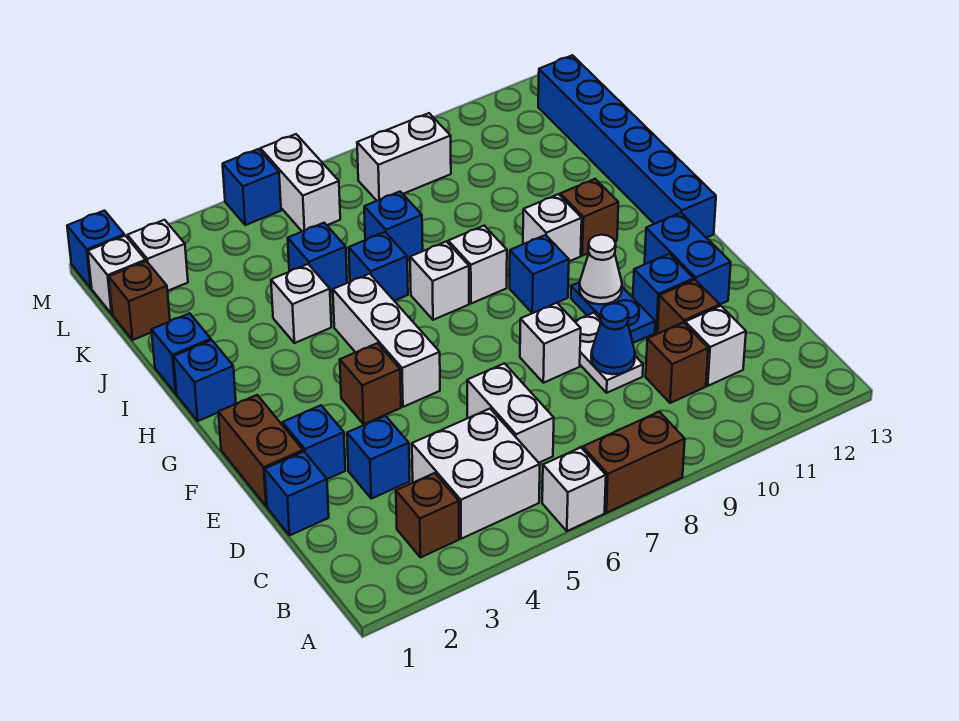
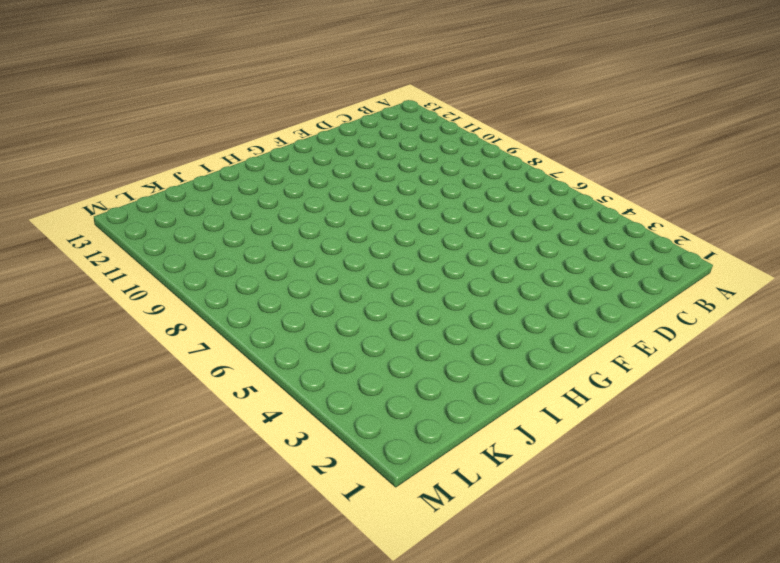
none -> white 1x1 brick [542,447,606,531]
none -> brown 1x2 brick [583,412,685,513]
none -> brown 1x1 brick [396,473,459,557]
none -> white 2x2 brick [412,409,540,539]

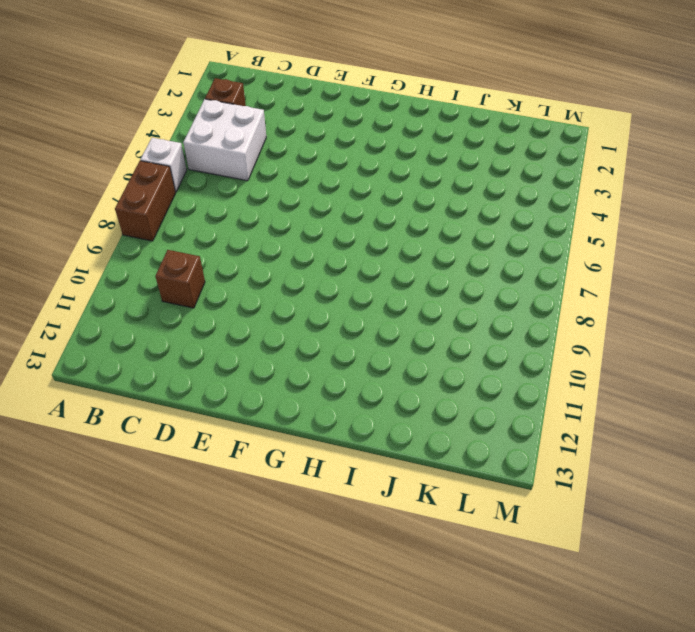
none -> white 1x2 brick [467,363,554,463]
none -> white 1x1 brick [685,306,746,386]
none -> blue 1x1 brick [265,452,329,535]
none -> blue 1x1 brick [347,416,410,499]

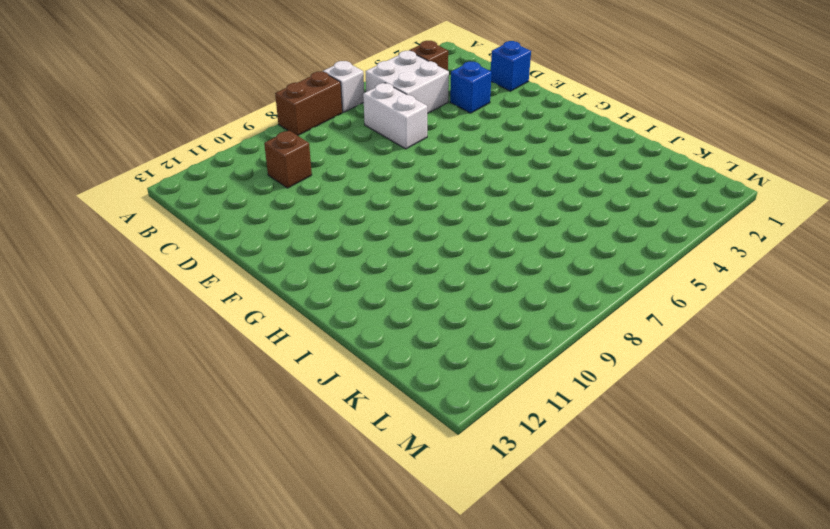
none -> white 1x1 brick [685,306,746,386]
none -> white 1x2 plate [575,313,643,393]
none -> brown 1x1 brick [658,280,720,333]
none -> brown 1x2 brick [218,395,303,506]

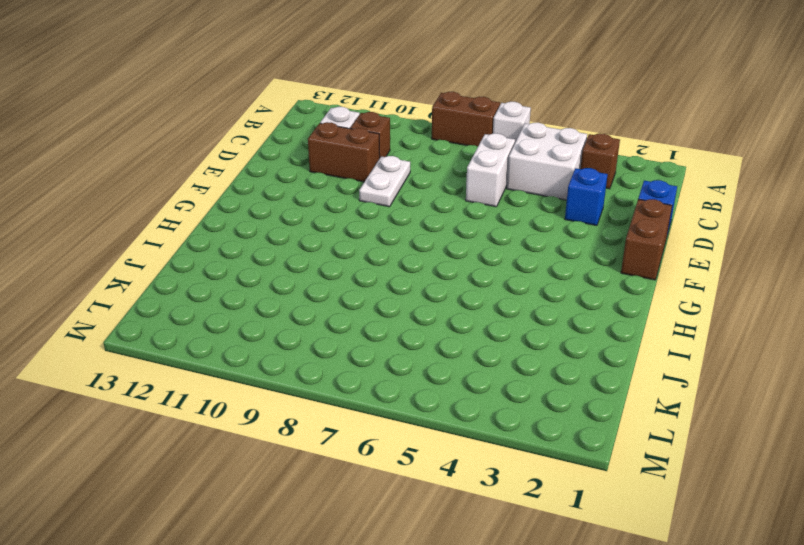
brown 1x2 brick [308,122,380,182] -> brown 1x1 brick [658,280,720,333]
none -> blue 1x1 brick [283,405,345,479]
none -> white 1x1 brick [520,303,581,383]
none -> blue 1x2 plate [571,282,655,343]
none -> blue 1x1 brick [633,254,694,333]

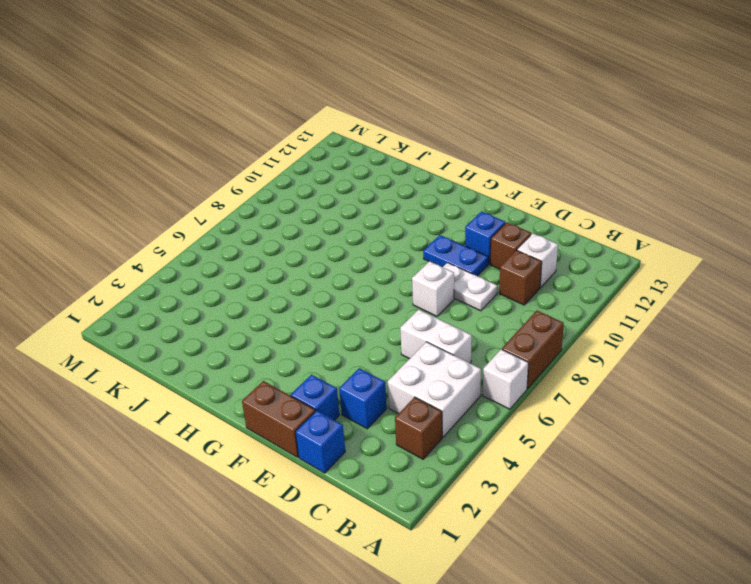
none -> blue 1x2 brick [645,213,731,304]
none -> brown 1x1 brick [340,343,401,424]
none -> white 1x3 brick [333,274,440,407]
none -> blue 1x1 brick [510,235,569,313]

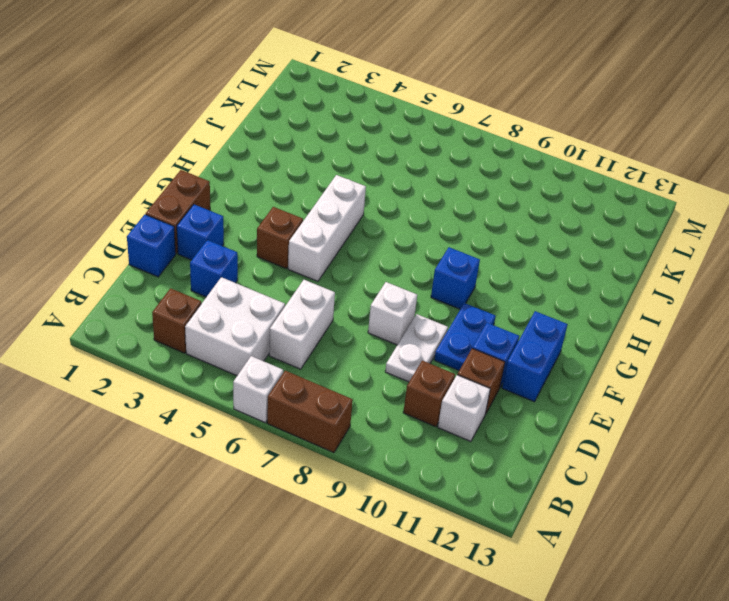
none -> blue 1x6 brick [538,55,716,238]
none -> blue 1x1 brick [173,340,236,421]
none -> white 1x1 brick [410,241,469,320]
none -> white 1x1 brick [448,226,507,304]

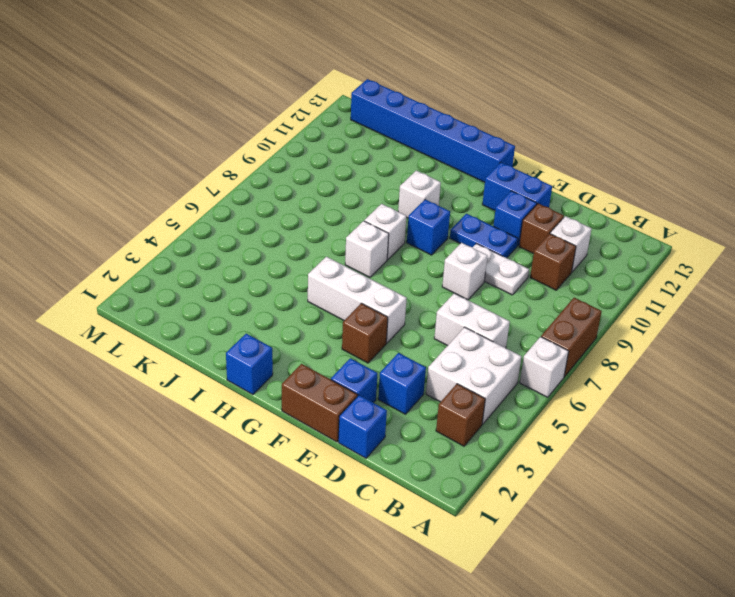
none -> brown 1x1 brick [560,179,618,256]
none -> blue 1x1 brick [152,313,211,394]
none -> white 1x1 brick [271,264,331,343]
none -> blue 1x1 brick [349,232,408,301]

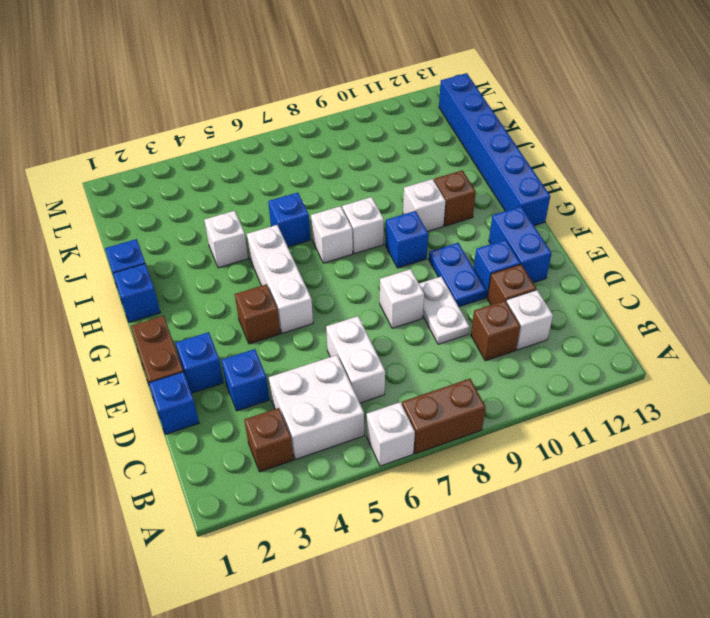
none -> blue 1x1 brick [288,223,347,293]
none -> blue 1x1 brick [364,192,423,260]
none -> brown 1x1 brick [109,261,170,340]
none -> white 1x1 brick [88,236,146,314]

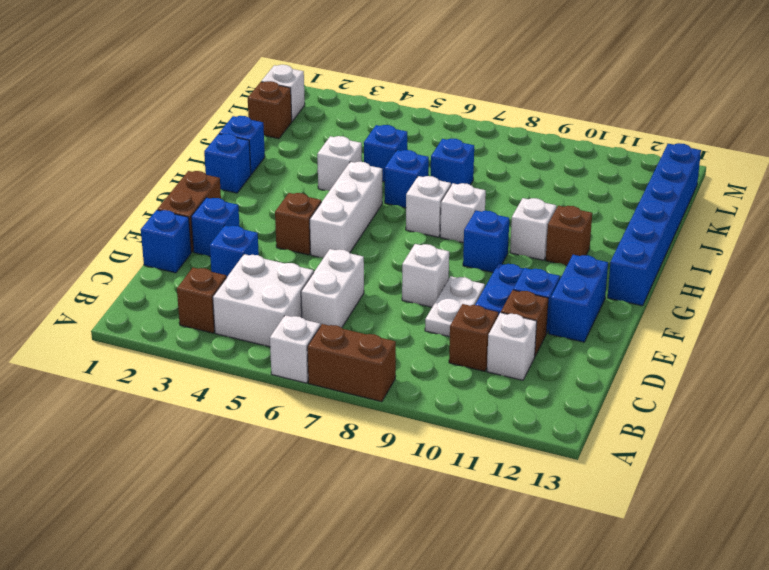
none -> white 1x1 brick [127,220,188,291]
none -> white 1x2 brick [260,134,340,232]
none -> white 1x2 brick [357,113,451,201]
none -> blue 1x1 brick [67,211,125,288]

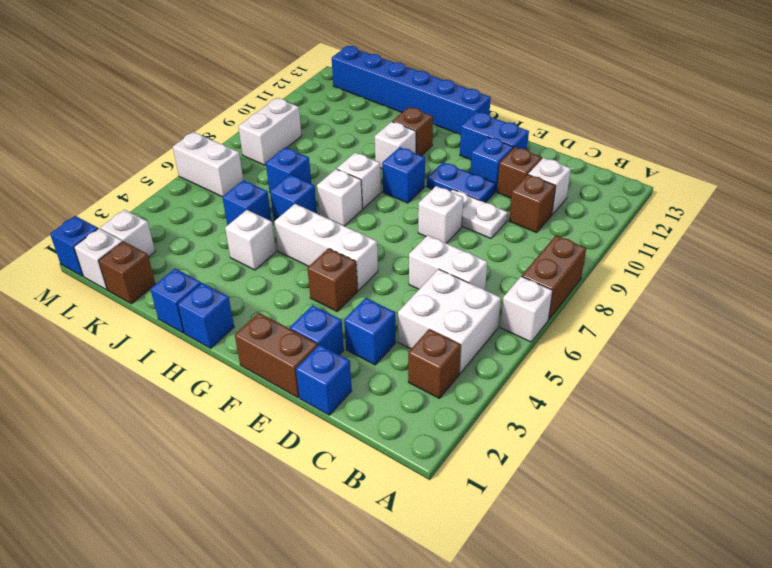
none -> blue 1x1 brick [223,149,281,225]
none -> blue 1x1 cone [591,303,635,374]
none -> white 1x1 cone [579,235,622,304]

